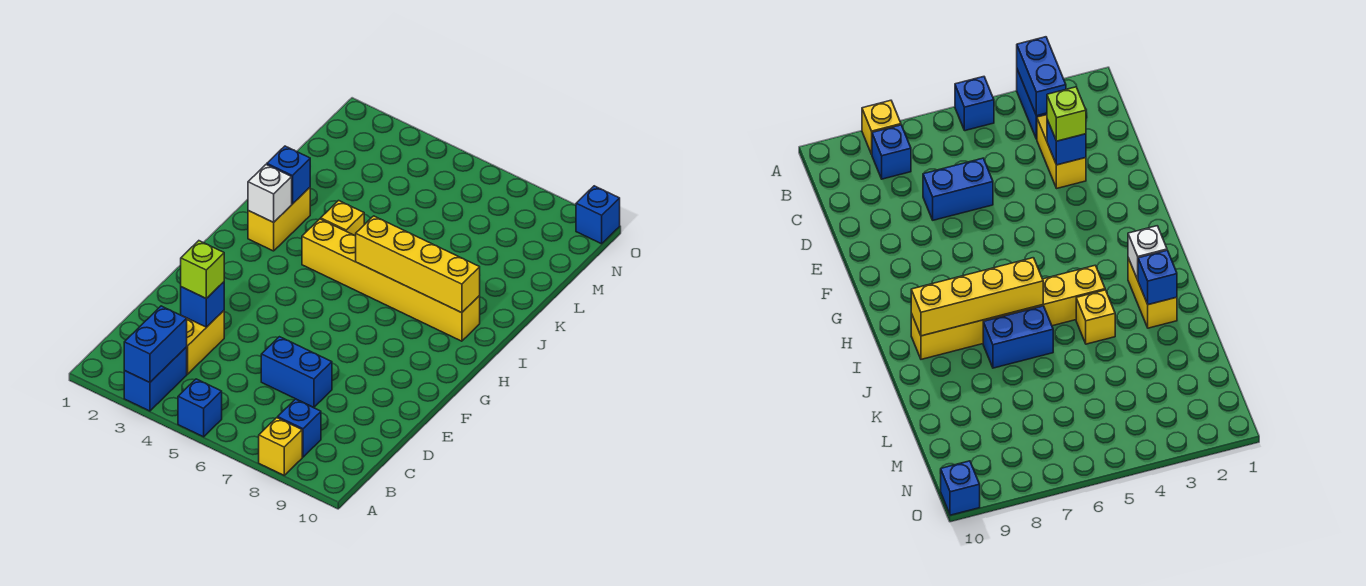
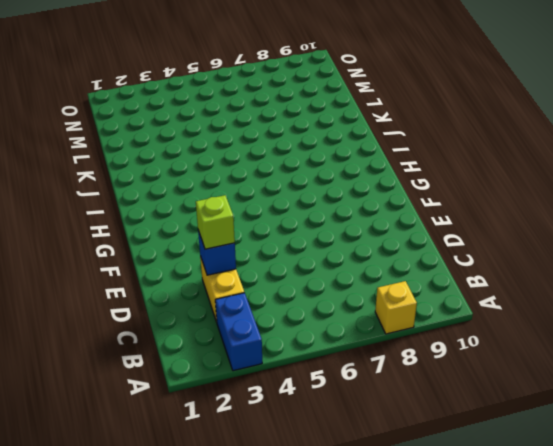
none -> blue 1x1 brick [178,379,222,437]
none -> blue 1x1 brick [278,399,321,457]
none -> blue 1x2 brick [261,337,332,408]

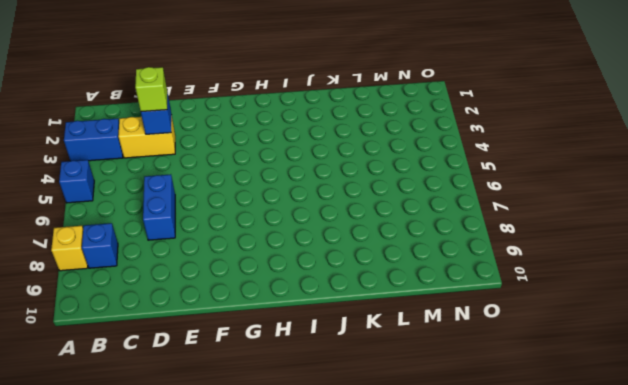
none -> yellow 1x2 brick [248,188,310,251]
none -> yellow 1x6 brick [302,219,480,341]
none -> yellow 1x1 brick [321,201,364,236]

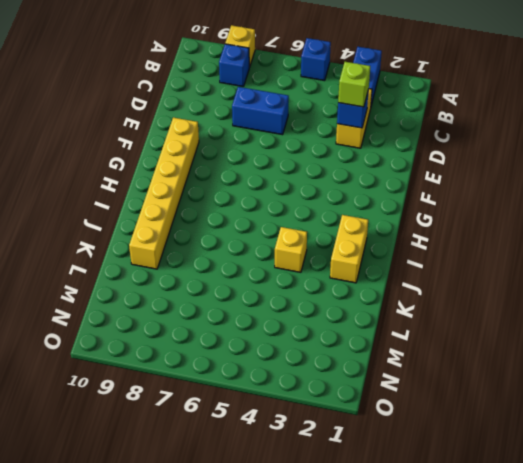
yellow 1x6 brick [129,117,199,269] -> yellow 1x6 brick turned to [302,219,480,341]
none -> blue 1x2 brick [983,306,1053,368]
none -> blue 1x1 brick [576,186,620,244]
none -> blue 1x2 brick [124,306,187,382]

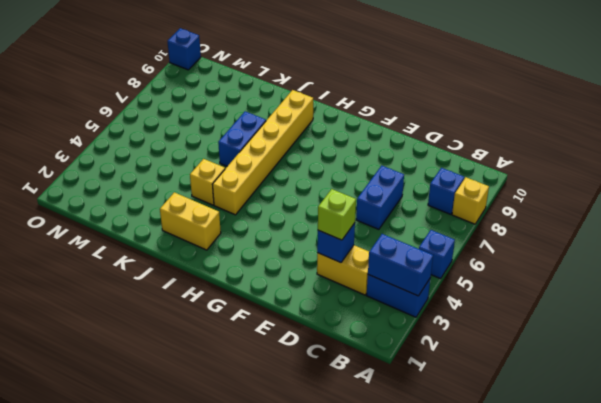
none -> white 1x1 brick [248,165,292,222]
none -> yellow 1x4 brick [356,216,480,313]
none -> blue 1x1 brick [267,146,310,204]

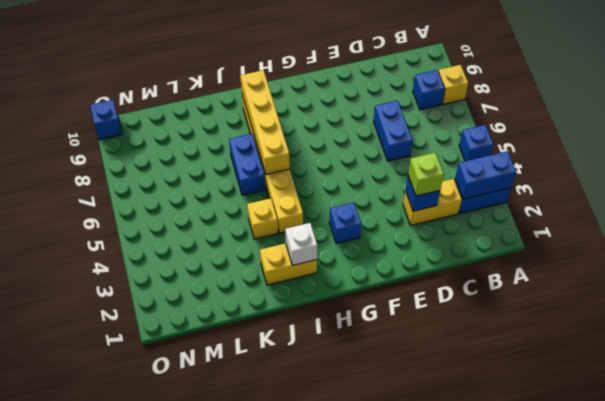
blue 1x1 brick [329,203,361,244] -> blue 1x1 brick moved to [267,146,310,204]

